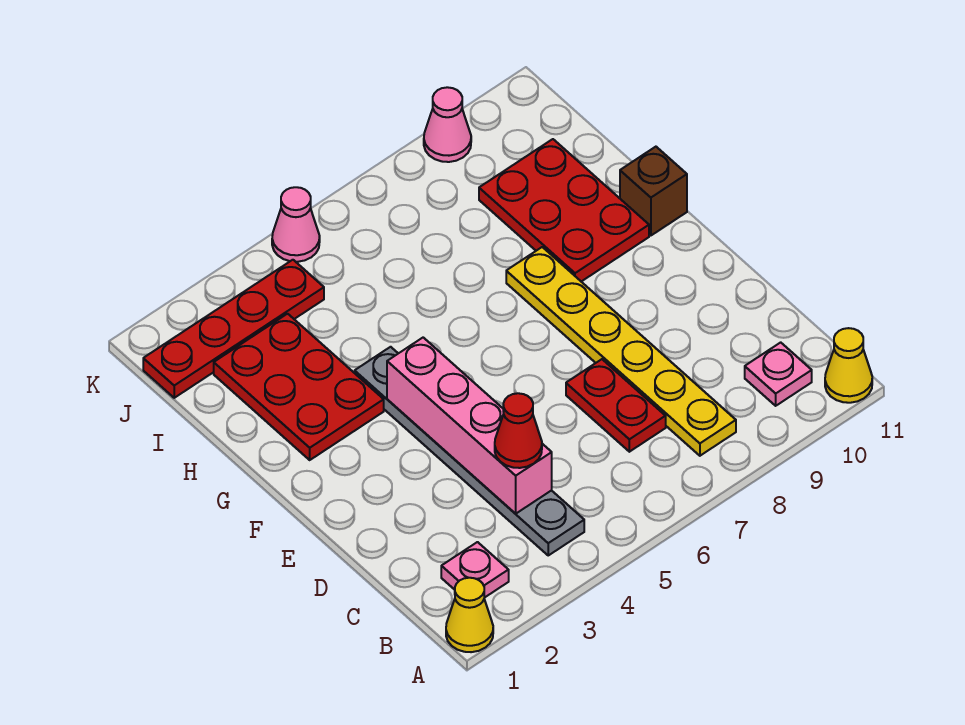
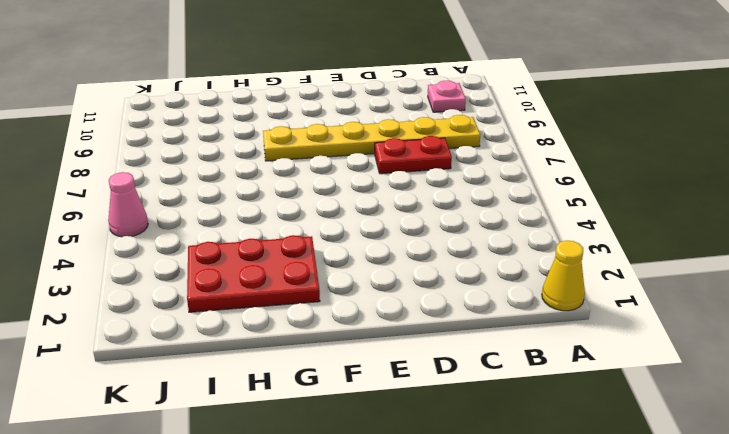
none -> yellow 1x1 cone [825,328,872,403]
none -> pink 1x1 plate [441,542,509,598]
none -> grey 1x6 plate [355,347,584,555]

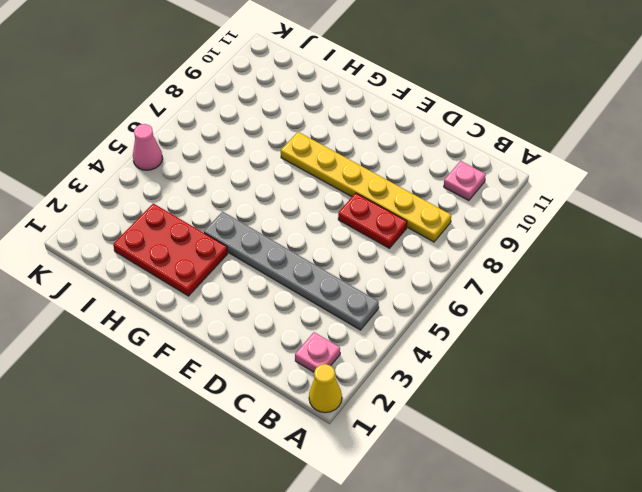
none -> yellow 1x1 cone [825,328,872,403]
none -> red 2x3 plate [479,139,649,282]
none -> brown 1x1 brick [620,147,687,236]

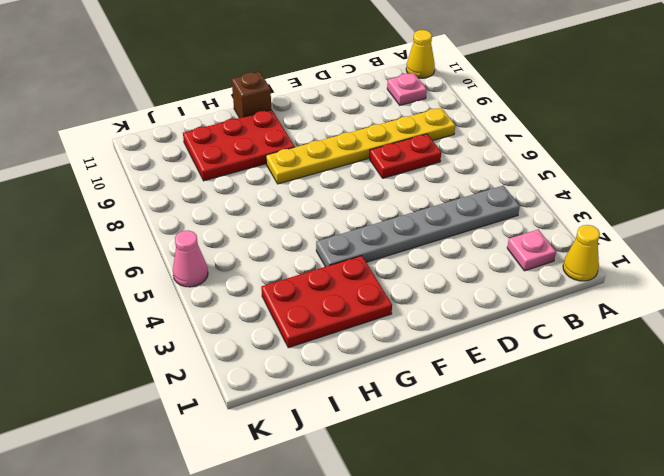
none -> red 1x4 plate [143,260,324,398]
none -> pink 1x1 cone [424,87,471,162]
none -> pink 1x4 brick [387,338,552,514]

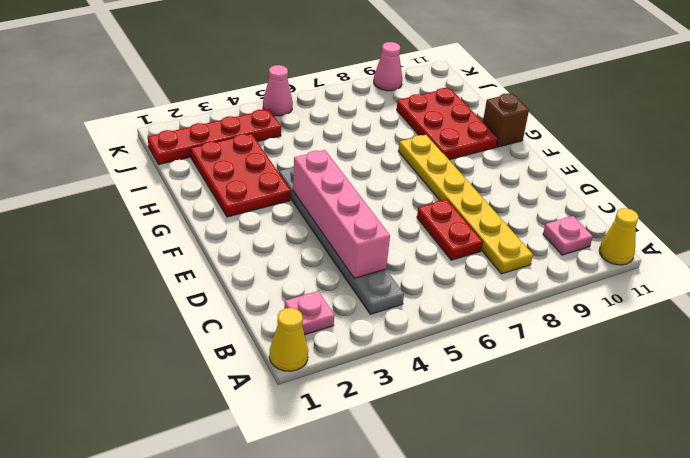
none -> red 1x1 cone [495,393,542,468]

